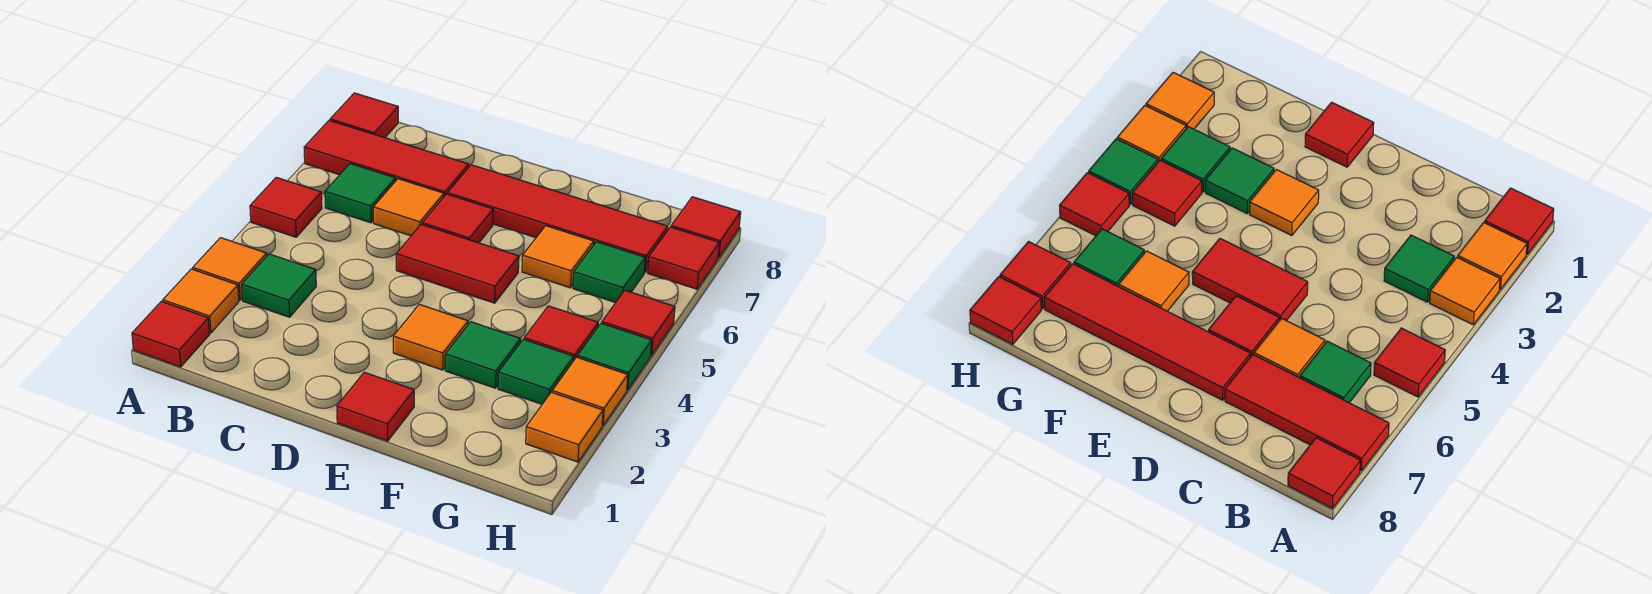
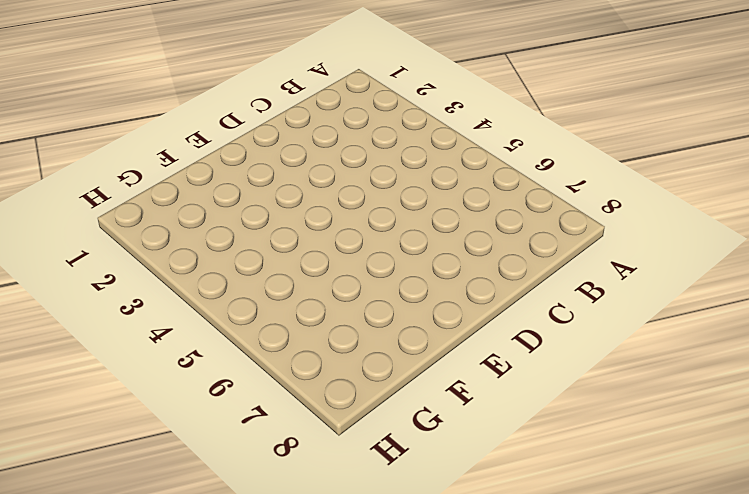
none -> red 1x1 tile [132,301,209,367]
none -> orange 1x1 tile [163,269,239,333]
none -> orange 1x1 tile [193,238,267,300]

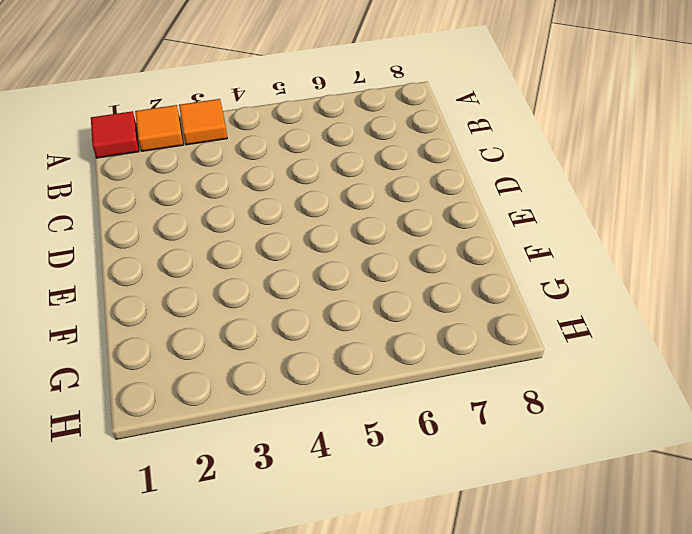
none -> red 1x1 tile [250,177,322,237]
none -> red 1x3 tile [304,120,469,196]
none -> red 1x1 tile [330,93,398,138]

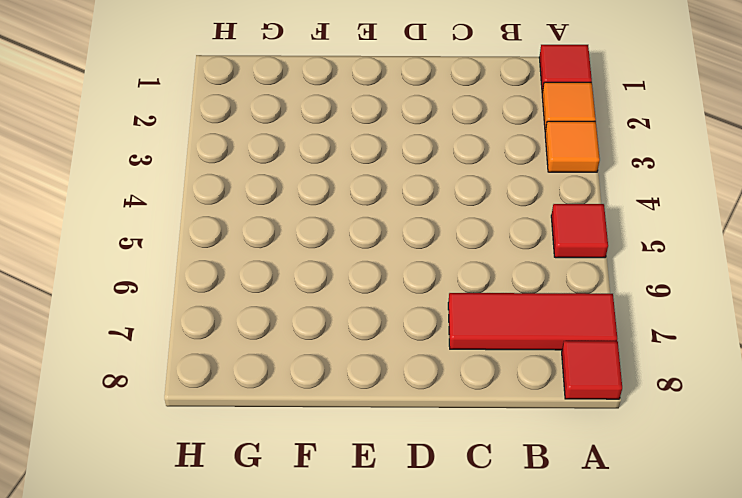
none -> green 1x1 tile [242,254,316,317]
none -> green 1x1 tile [325,164,396,223]
none -> orange 1x1 tile [373,179,444,236]

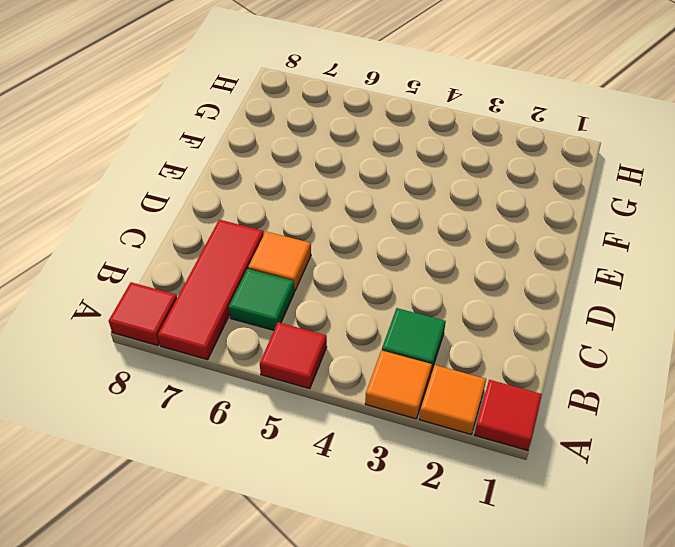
none -> red 1x2 tile [396,224,519,303]
none -> red 1x1 tile [422,194,493,243]
none -> red 1x4 tile [448,165,668,273]

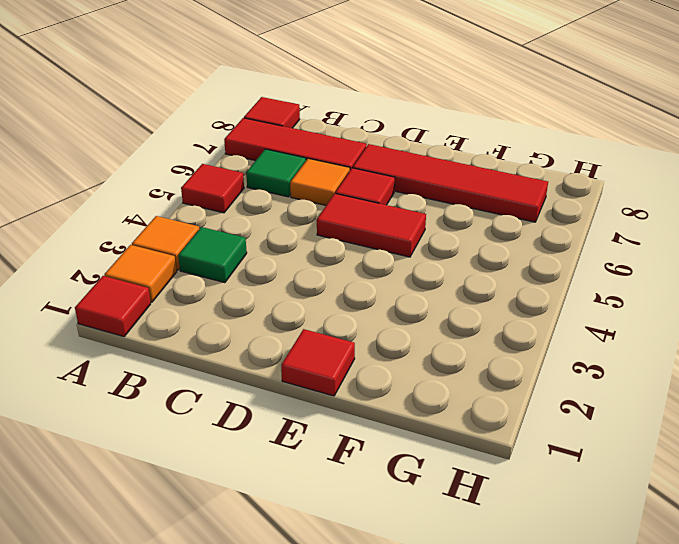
none -> orange 1x1 tile [393,304,468,370]
none -> green 1x1 tile [445,322,521,388]
none -> orange 1x1 tile [522,226,594,288]

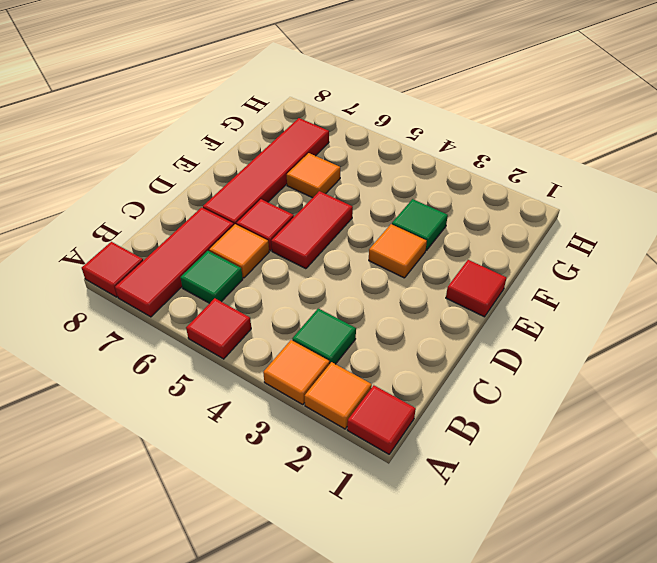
none -> green 1x1 tile [498,339,574,404]
none -> red 1x1 tile [524,306,598,360]
none -> green 1x1 tile [573,242,645,303]

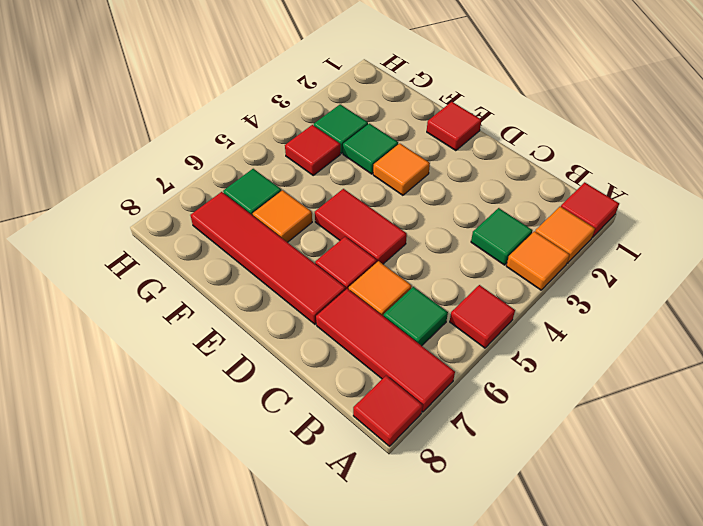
none -> orange 1x1 tile [526,392,603,462]
none -> orange 1x1 tile [552,357,628,425]
none -> green 1x1 tile [577,323,652,390]

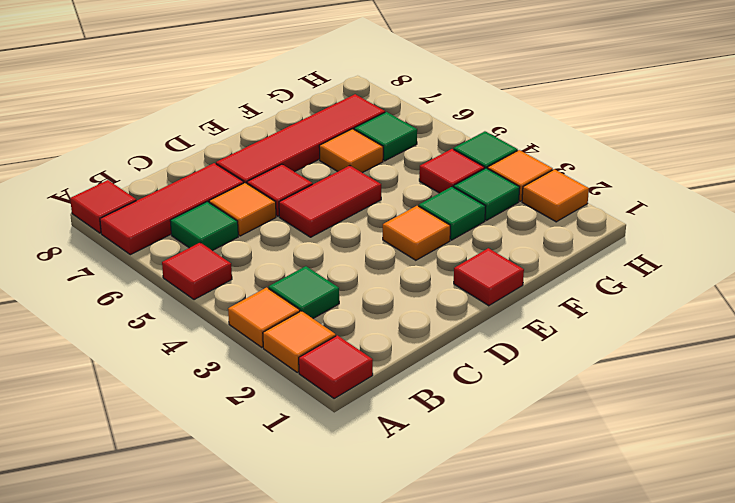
none -> red 1x1 tile [602,290,675,355]
none -> red 1x1 tile [648,227,719,289]
none -> red 1x1 tile [671,197,741,258]

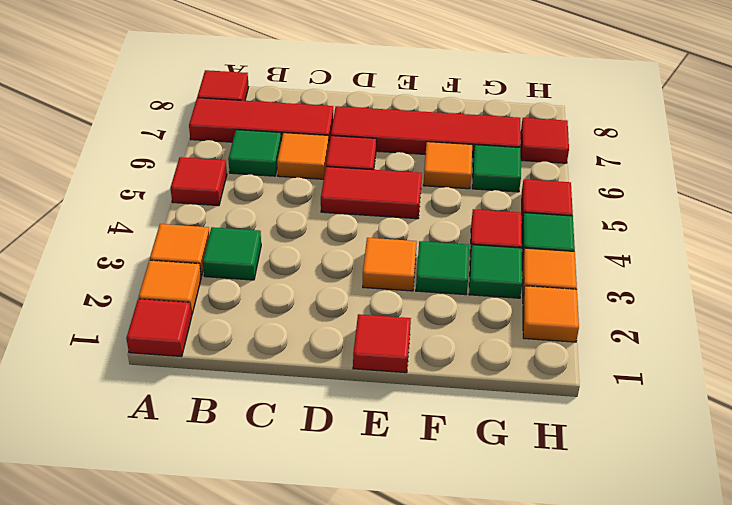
none -> red 1x1 tile [671,197,741,258]

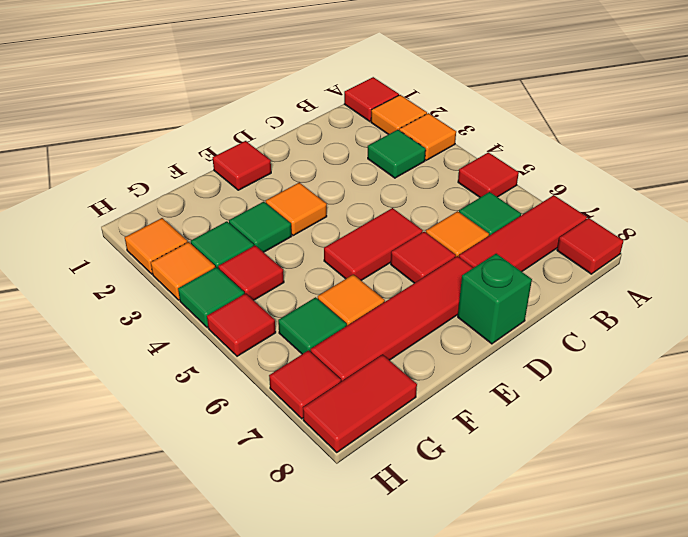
green 1x1 brick [458,254,532,344] -> none
red 1x2 tile [303,355,417,452] -> red 1x1 tile [671,197,741,258]

